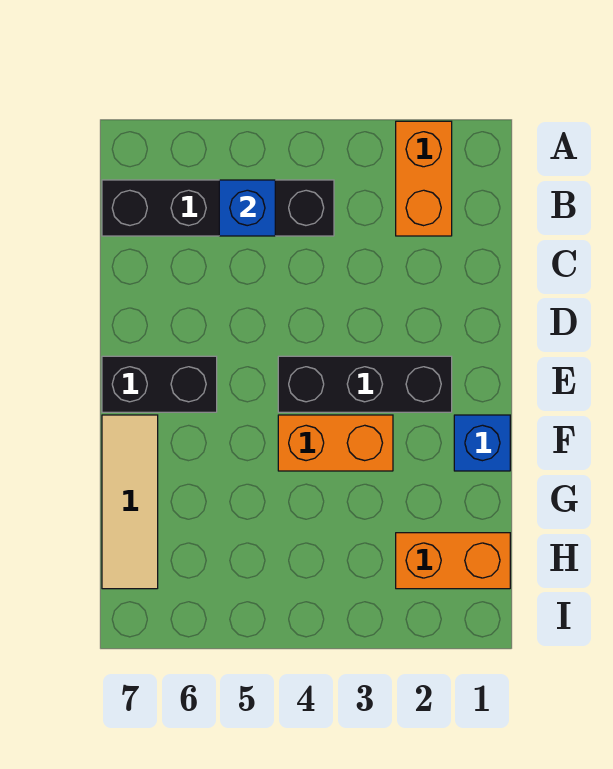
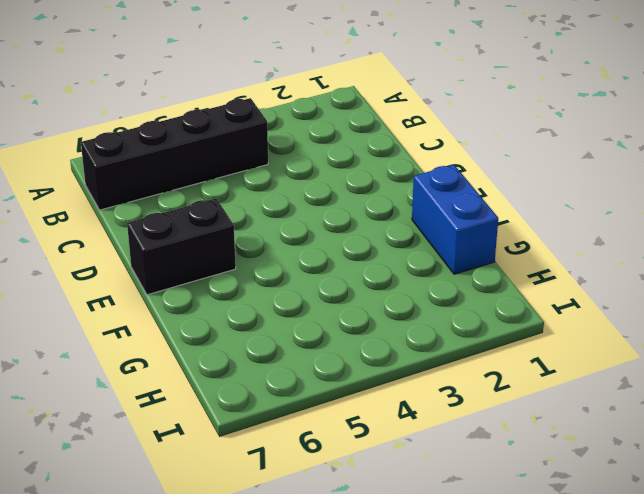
blue 1x2 brick [412,165,498,274] -> blue 1x1 brick [454,415,510,471]
none -> orange 1x2 brick [396,121,452,236]
none -> black 1x3 brick [278,356,452,412]

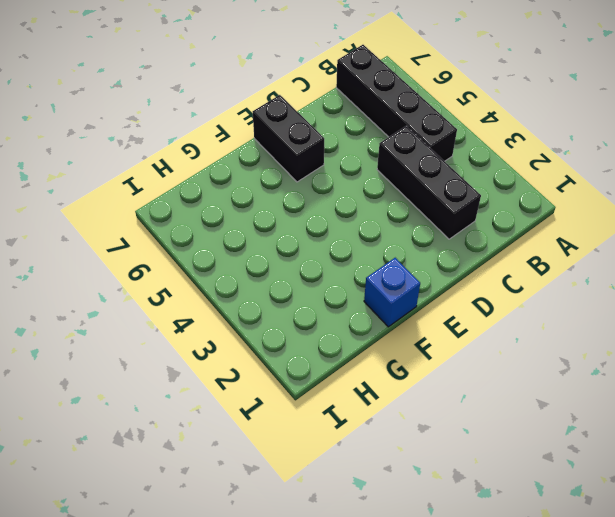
black 1x3 brick [377,126,481,239] -> black 1x3 brick moved to [278,356,452,412]
none -> orange 1x2 brick [396,121,452,236]
none -> orange 1x2 brick [278,415,393,471]

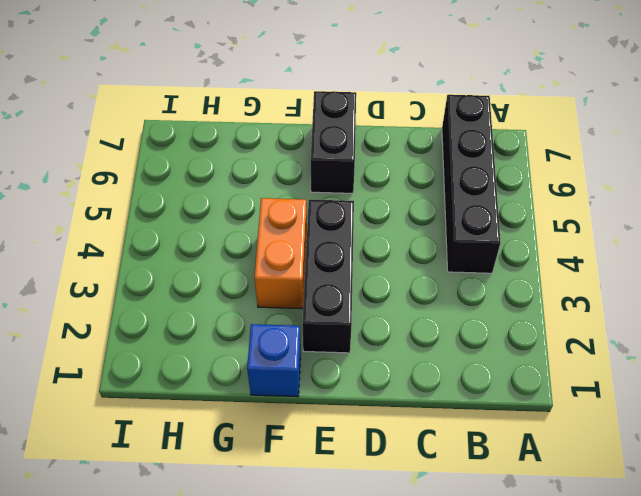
none -> orange 1x2 brick [396,121,452,236]
none -> tan 1x3 tile [102,415,158,589]

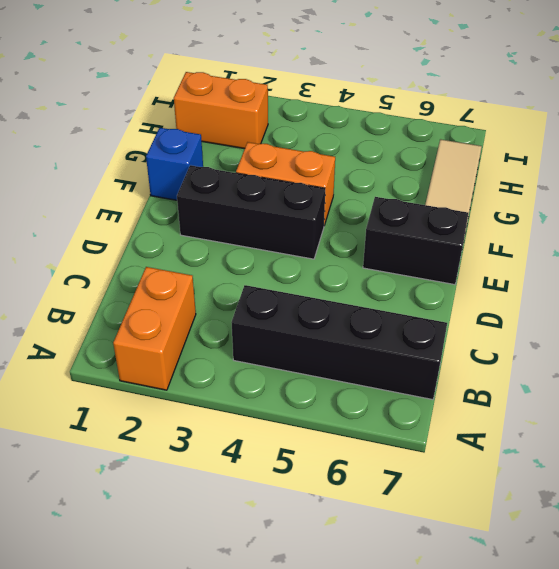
none -> blue 1x1 brick [219,180,275,236]

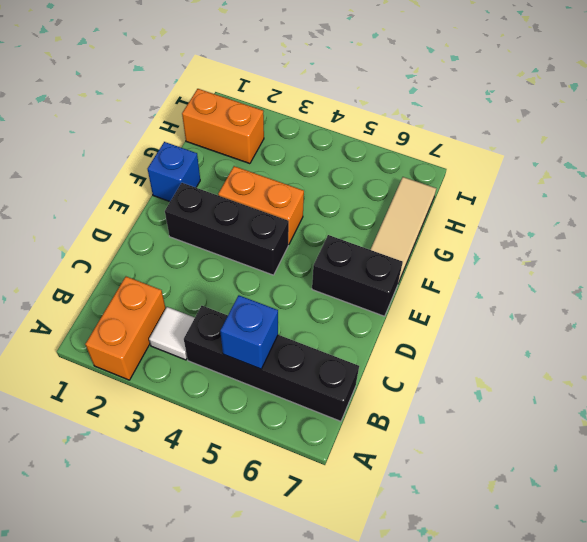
white 1x1 tile [149,307,195,360] -> none

